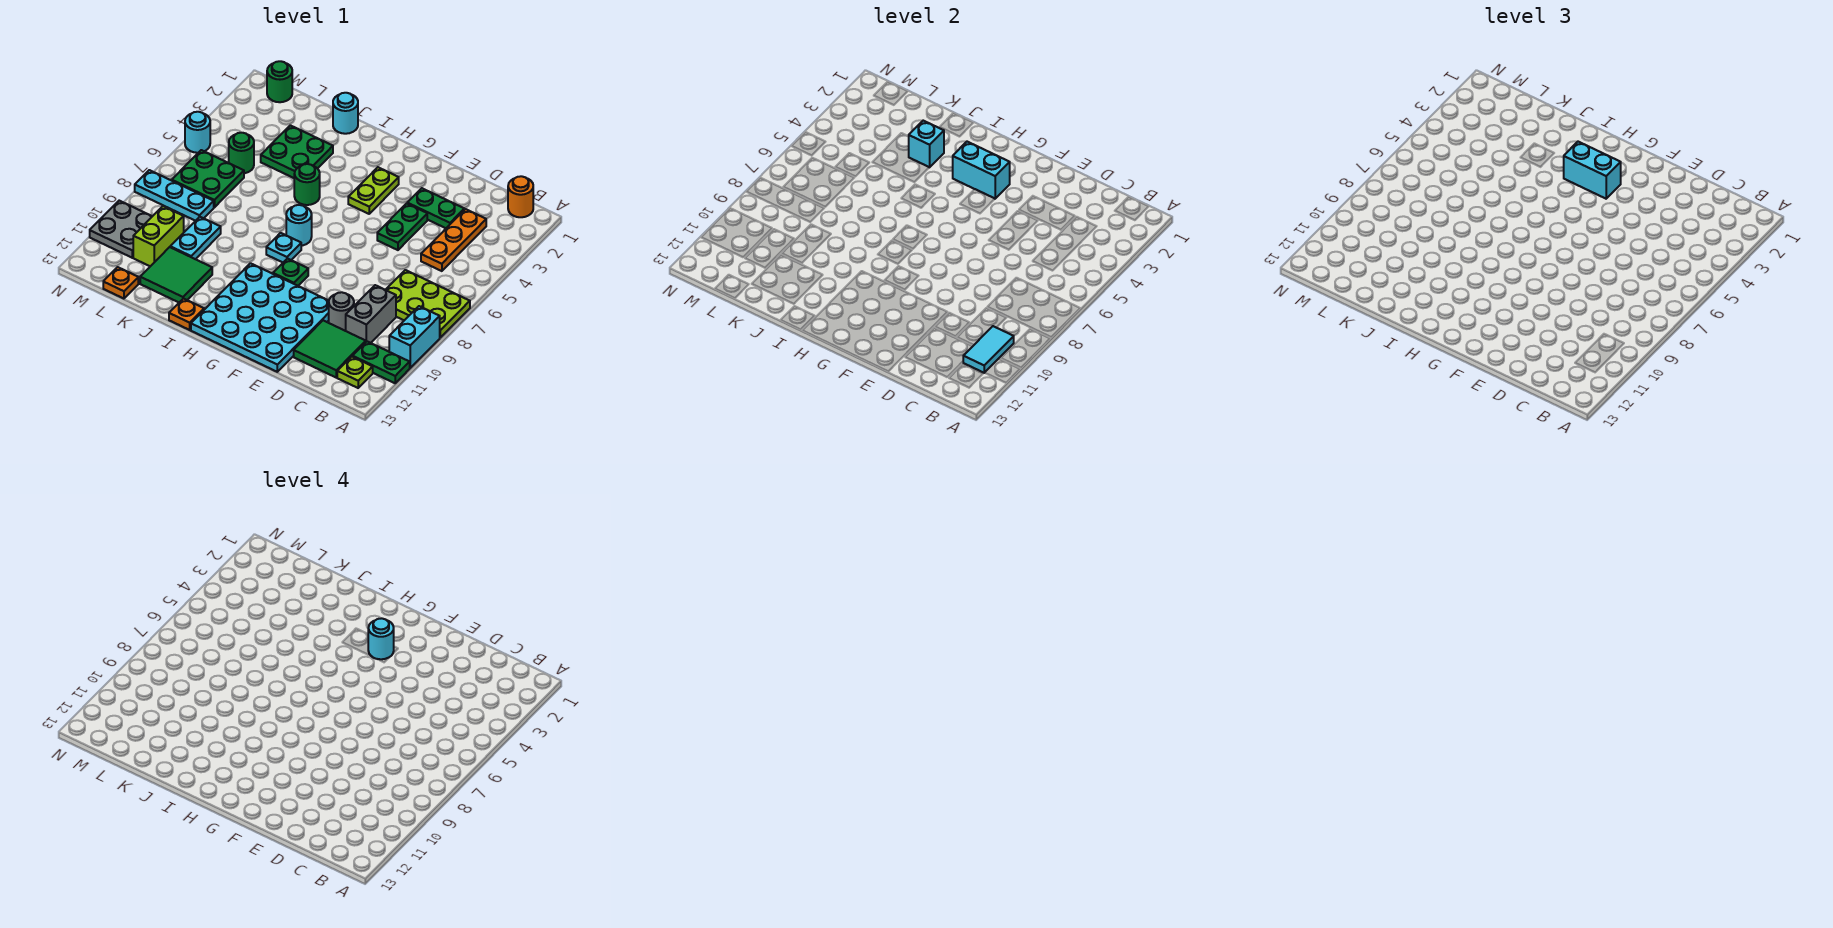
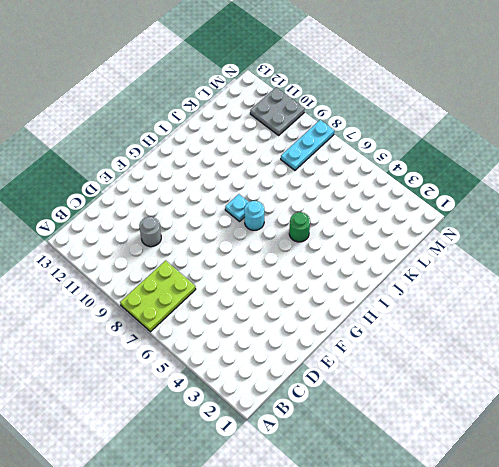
none -> cyan 1x2 brick [389,306,440,368]
none -> green 1x2 plate [352,342,410,383]
none -> orange 1x1 round brick [508,176,533,217]
none -> lime 1x1 plate [337,357,373,388]

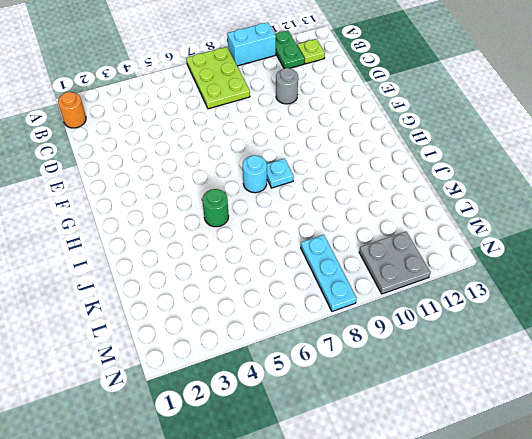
none -> orange 1x3 plate [421,209,486,271]
none -> grey 1x2 brick [346,285,396,343]
none -> green 2x2 tile [294,320,366,377]
none -> green 1x2 plate [407,188,464,228]

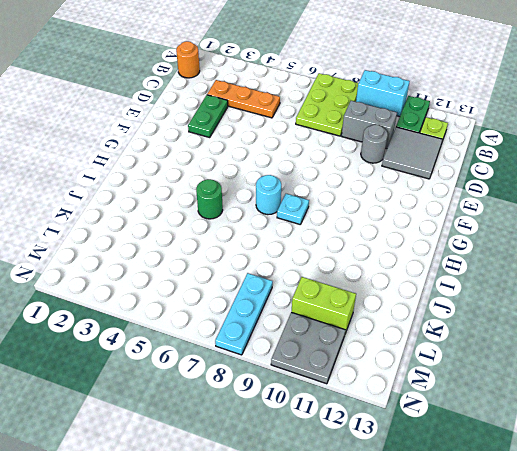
grey 2x2 tile [382,127,443,179] -> green 2x2 tile [294,320,366,377]
none -> green 1x2 plate [377,203,427,250]
none -> cyan 4x4 plate [191,263,329,372]
none -> lime 1x2 plate [348,167,399,214]
none -> green 1x1 plate [273,259,308,286]

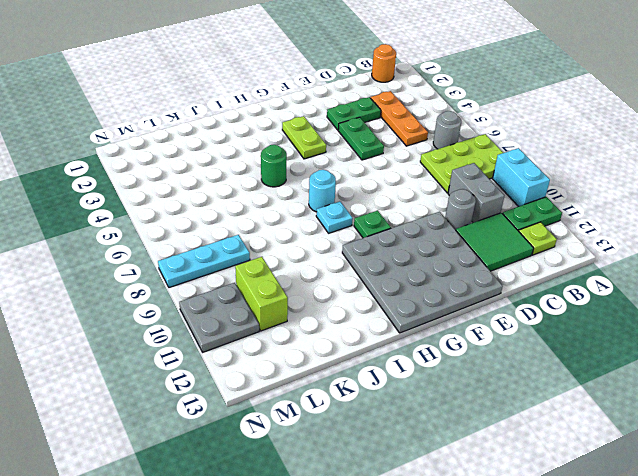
grey 1x1 round brick [433,111,461,149] -> none
grey 4x4 plate [342,212,503,333] -> cyan 4x4 plate [191,263,329,372]
none -> orange 1x1 plate [169,299,204,330]
none -> cyan 1x1 round brick [333,93,358,134]
none -> green 2x2 plate [261,125,333,178]
none -> green 2x2 tile [140,247,212,302]

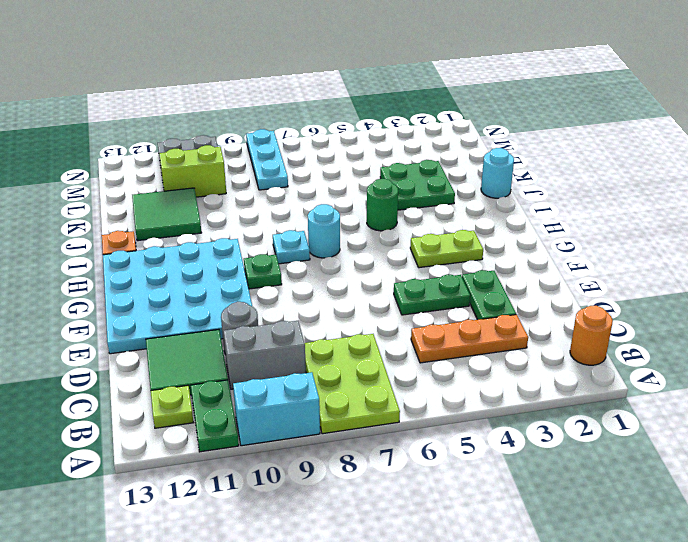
none -> cyan 1x2 plate [170,217,221,259]
none -> green 1x1 round brick [229,133,254,173]
none -> green 2x2 plate [172,150,244,207]
none -> orange 1x1 plate [103,267,138,299]

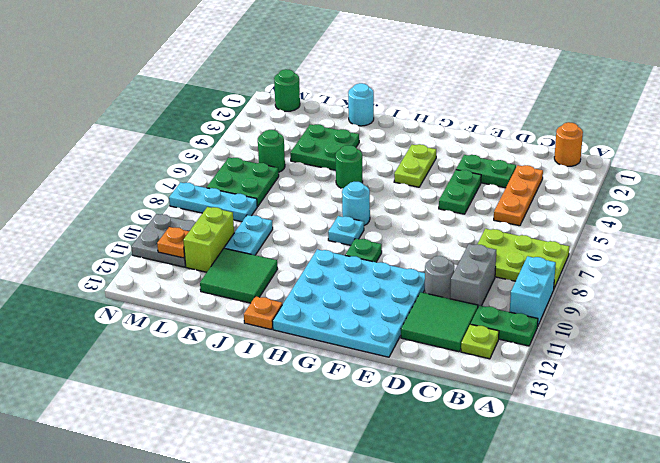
orange 1x1 plate [157,227,189,258] -> orange 1x1 plate moved to [103,267,138,299]
none -> cyan 1x1 round brick [185,112,210,153]
none -> cyan 1x2 tile [963,326,1014,373]
none -> cyan 1x2 brick [953,142,1010,199]
none -> cyan 1x1 brick [909,121,944,167]

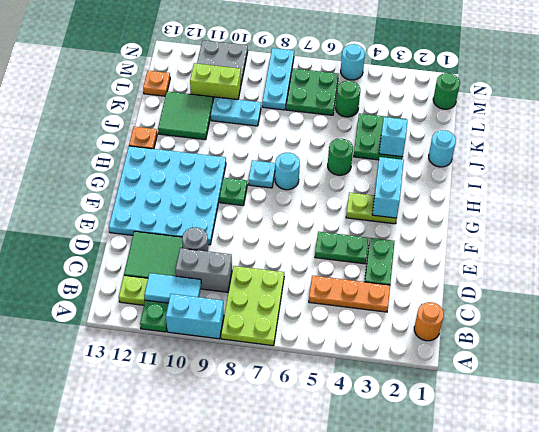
none -> cyan 1x2 brick [1564,142,1621,199]
none -> cyan 1x1 round brick [368,618,394,659]

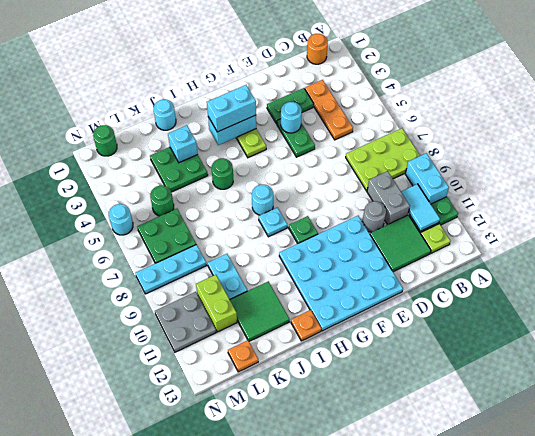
cyan 1x1 round brick [281,102,302,133] -> cyan 1x1 round brick moved to [368,618,394,659]

